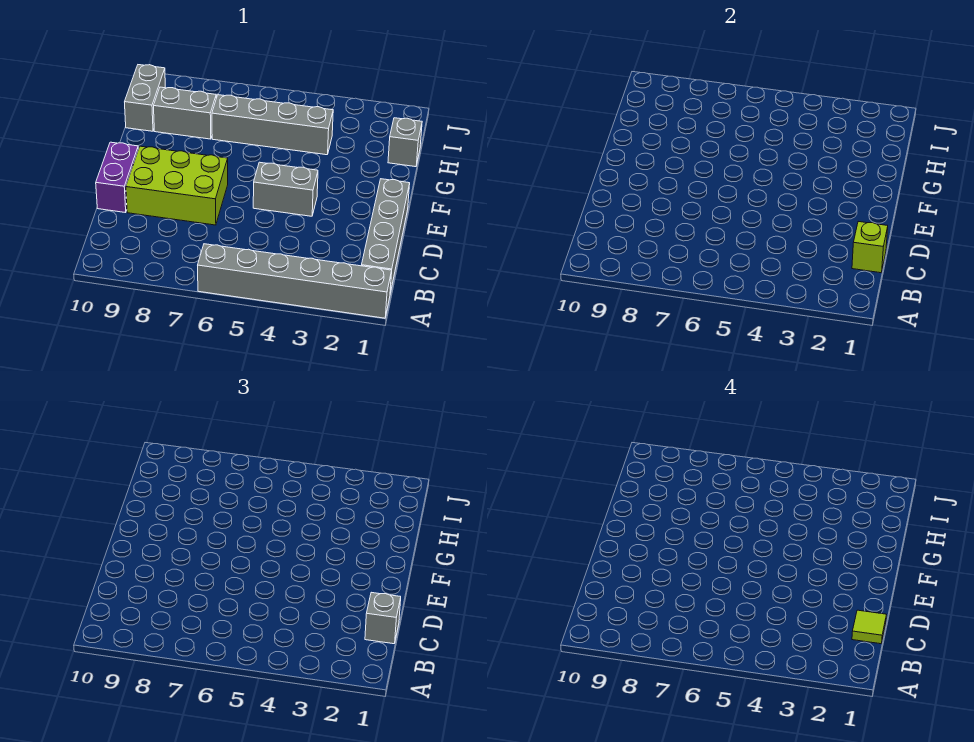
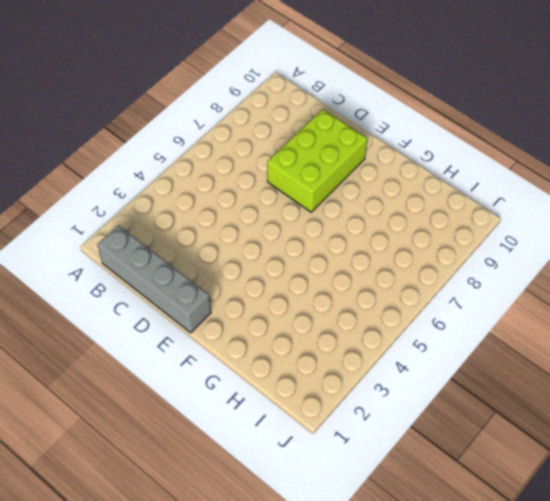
none -> grey 1x6 brick [198,244,392,318]
none -> purple 1x2 brick [96,142,138,213]
none -> grey 1x2 brick [253,162,318,216]

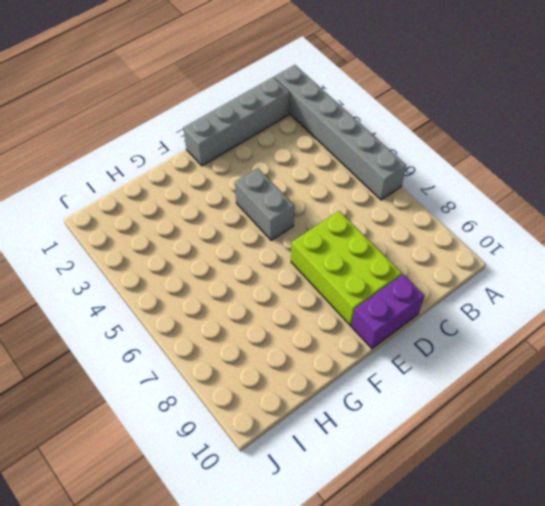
none -> grey 1x1 brick [388,118,422,167]
none -> grey 1x4 brick [212,95,333,155]
none -> grey 1x2 brick [154,87,216,139]

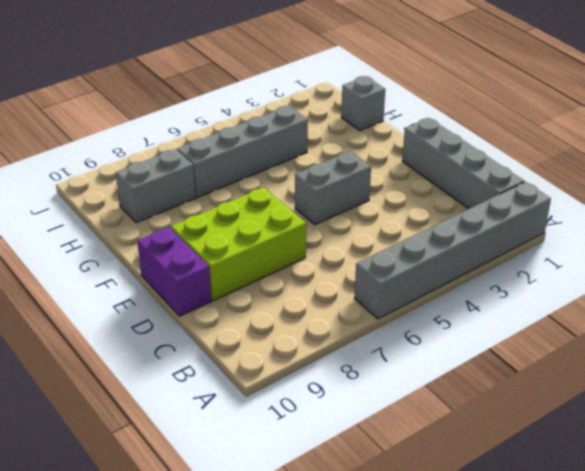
none -> grey 1x2 brick [125,65,165,131]
none -> lime 1x1 brick [852,221,888,273]
none -> grey 1x1 brick [365,592,401,644]

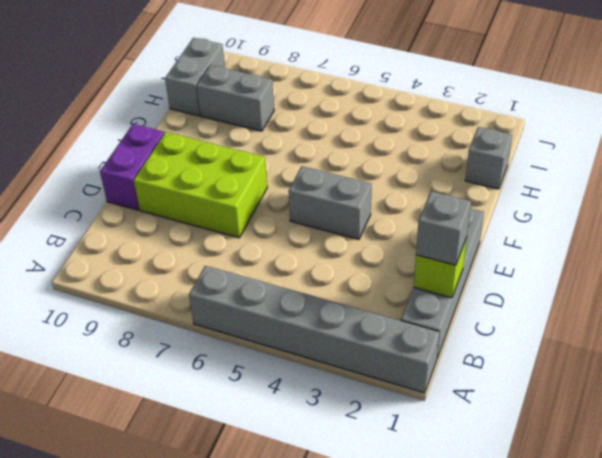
none -> grey 1x4 brick [212,95,333,155]
none -> lime 1x1 tile [852,610,886,644]

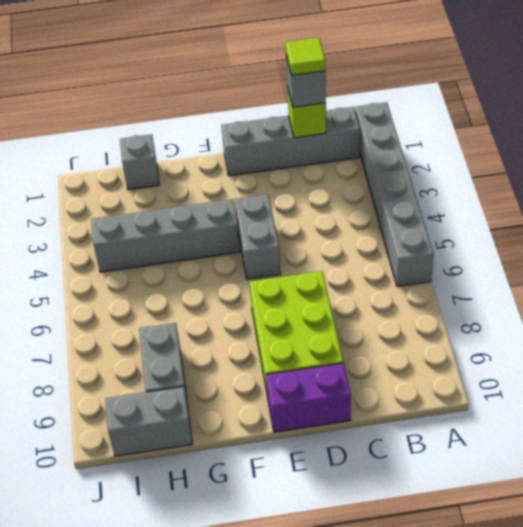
grey 1x4 brick [92,199,240,272] -> grey 1x4 brick turned to [212,95,333,155]

